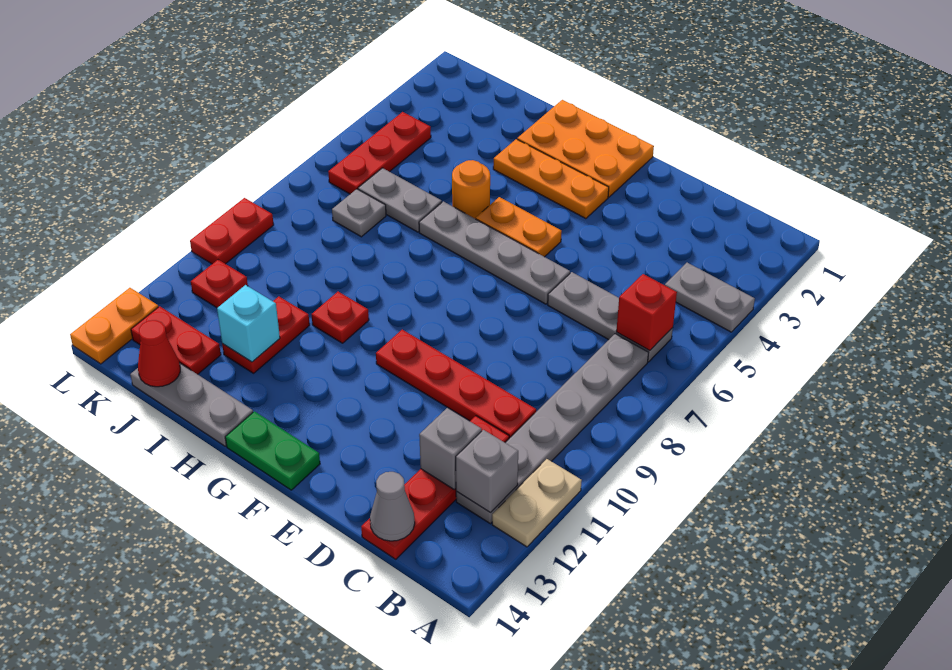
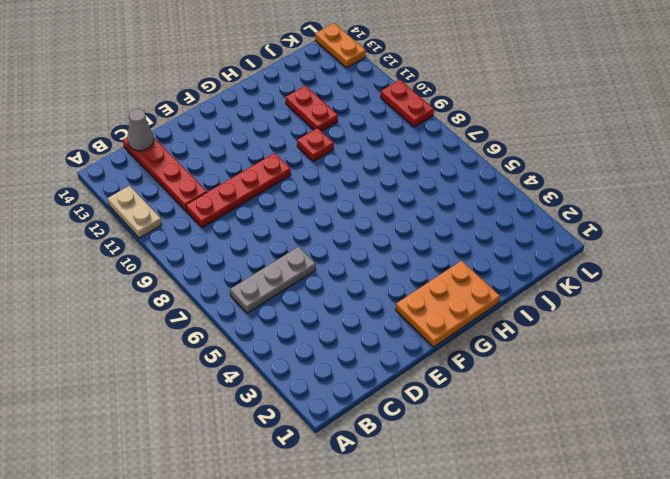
none -> grey 1x2 plate [665,263,755,332]
none -> grey 1x6 plate [456,334,648,524]
none -> grey 1x4 plate [419,201,570,304]

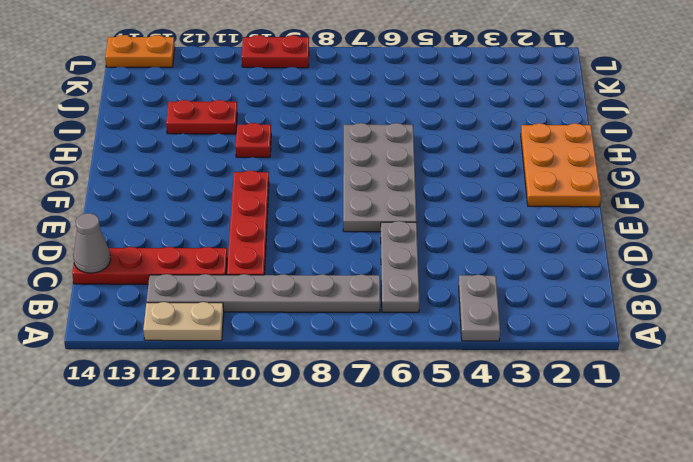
grey 2x4 plate [343,123,417,232] -> grey 1x4 plate [419,201,570,304]
none -> orange 1x3 plate [493,139,609,219]
none -> orange 1x2 plate [476,197,562,257]
none -> green 1x2 plate [225,411,320,490]

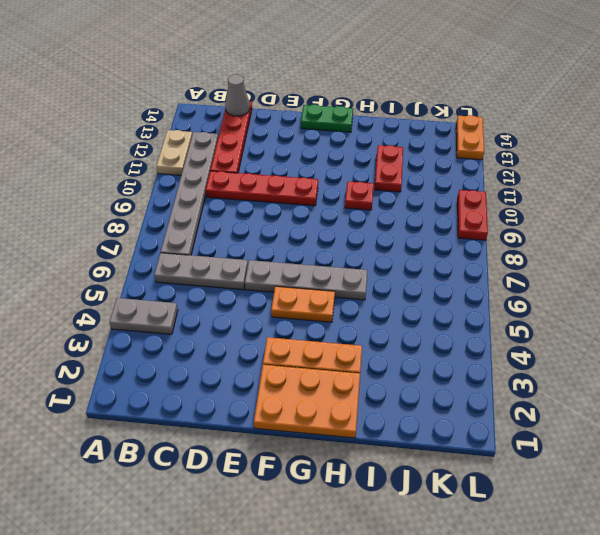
none -> orange 1x1 round brick [452,160,490,219]
none -> grey 1x3 plate [130,363,253,446]
none -> grey 1x2 plate [358,168,442,232]

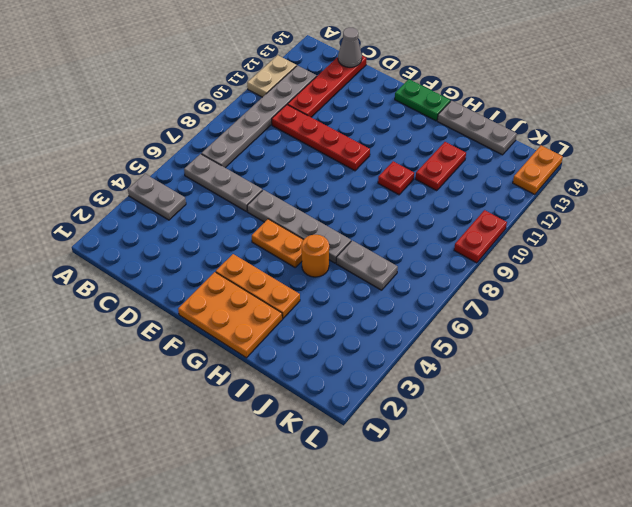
none -> grey 1x1 plate [332,189,386,237]
none -> red 1x2 plate [131,306,221,374]
none -> red 1x3 plate [328,112,431,194]

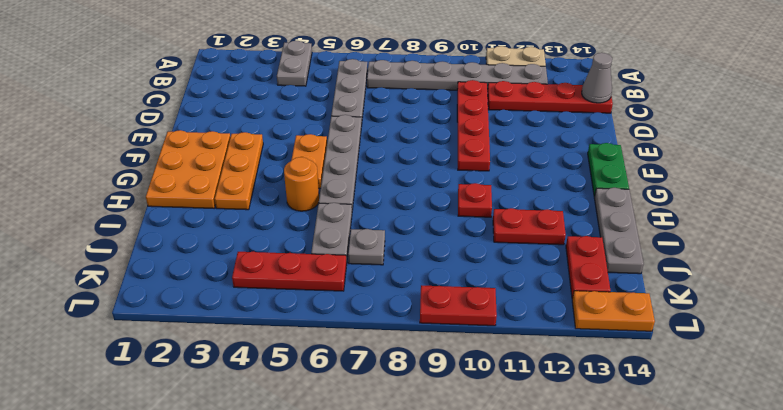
none -> red 1x1 plate [191,260,248,308]
none -> red 1x1 brick [616,274,677,350]
none -> grey 1x1 brick [456,430,518,513]

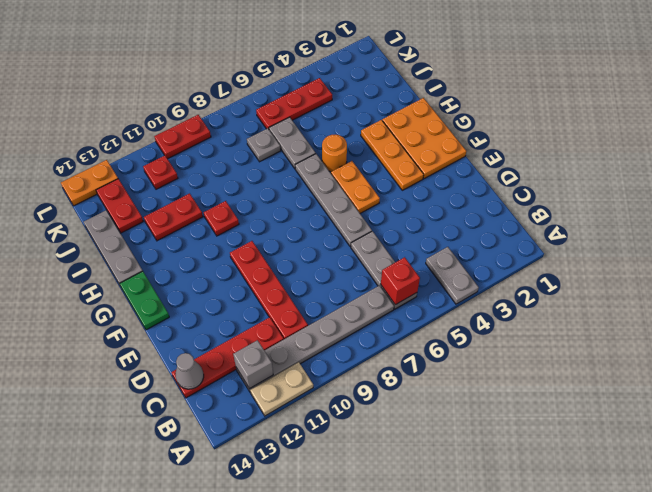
none -> grey 1x1 brick [419,408,482,490]
none -> cyan 1x1 brick [217,285,280,362]
none -> red 1x1 cone [138,320,180,387]

